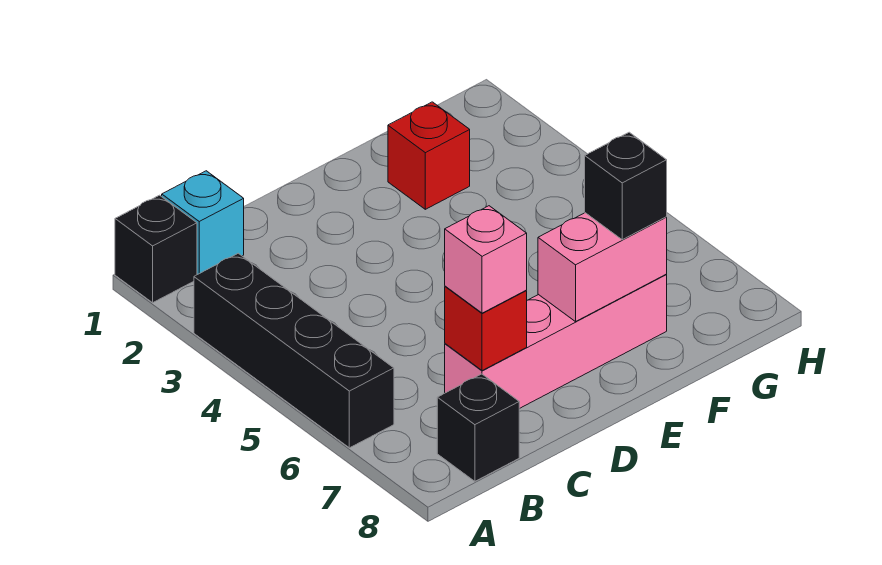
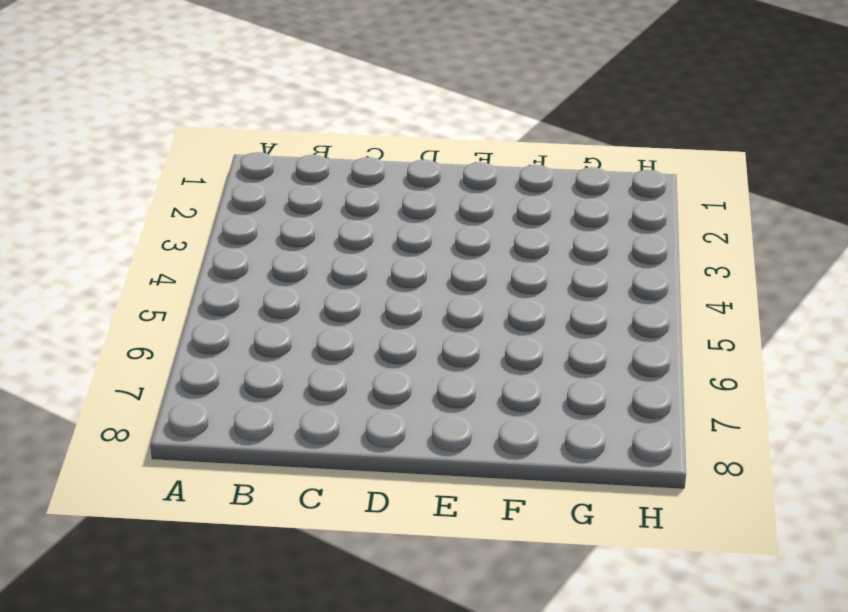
none -> black 1x1 brick [115,195,197,303]
none -> black 1x4 brick [194,253,394,448]

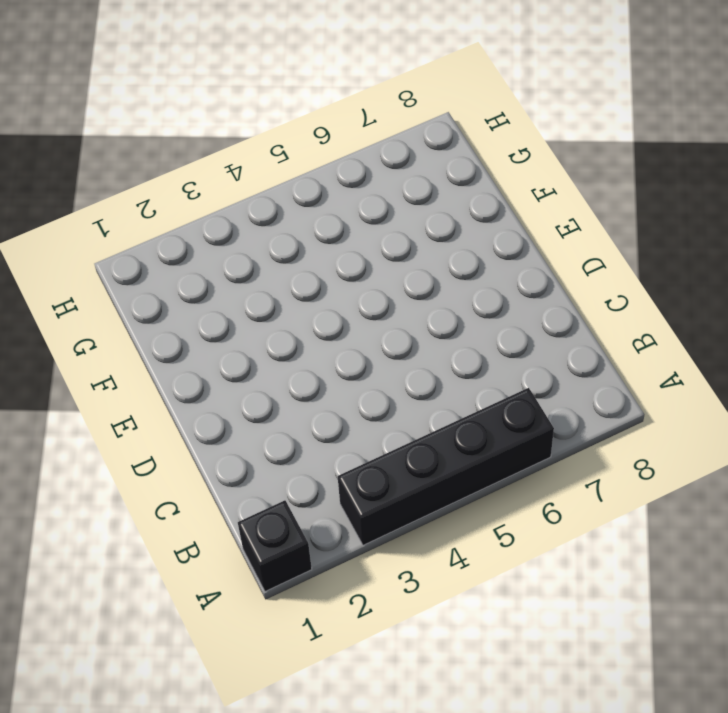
none -> cyan 1x1 brick [162,171,244,275]
none -> black 1x1 brick [437,374,519,481]

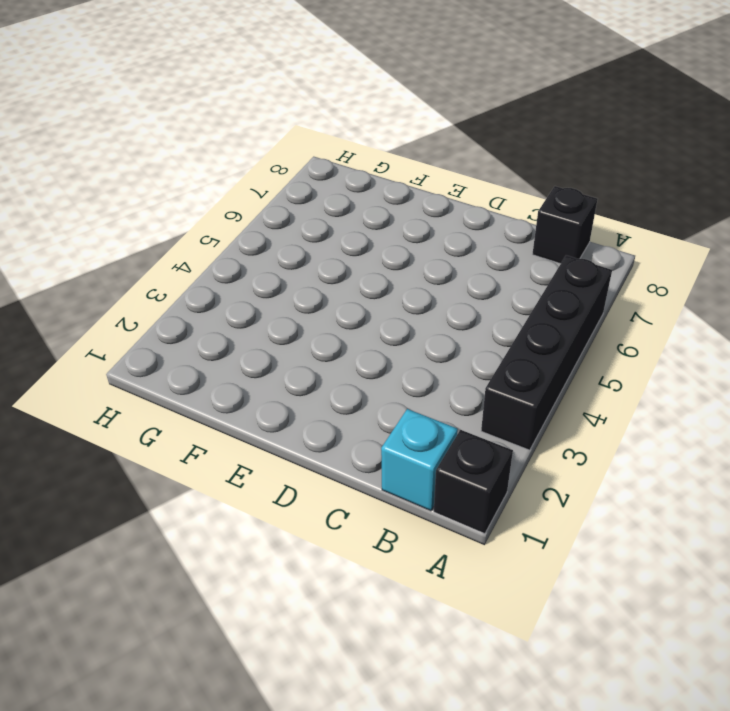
none -> pink 1x4 brick [445,275,667,409]
none -> red 1x1 brick [388,102,470,209]

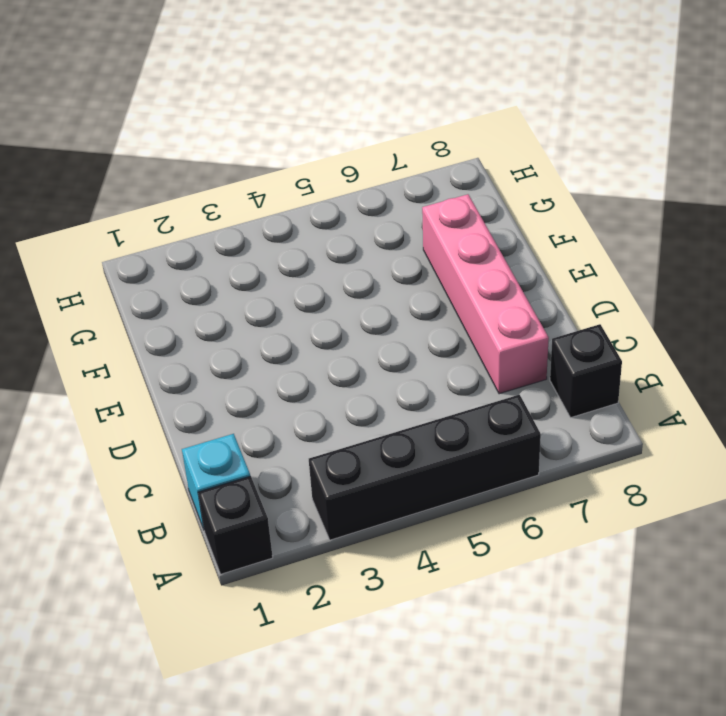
none -> red 1x1 brick [388,102,470,209]
none -> red 1x1 brick [445,286,527,371]

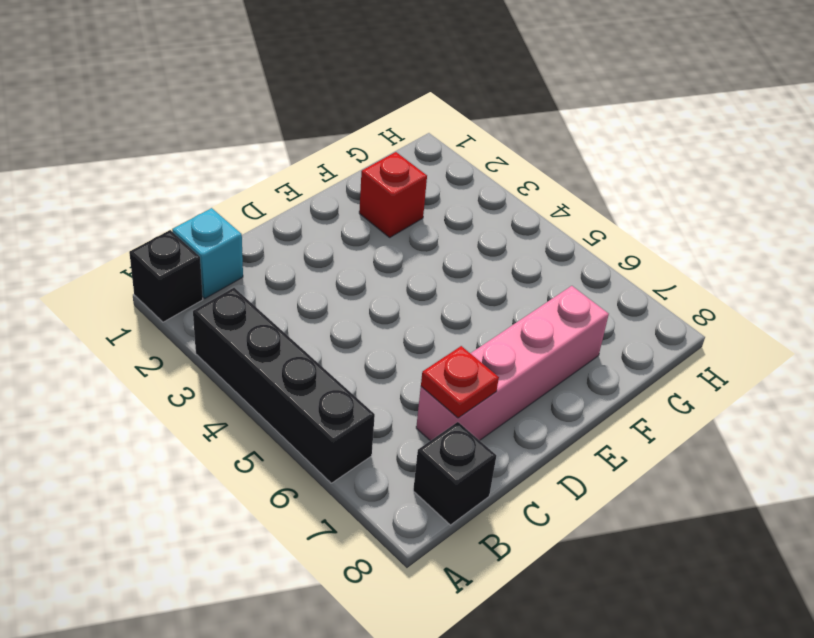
red 1x1 plate [421,346,499,418] -> red 1x1 brick [445,286,527,371]
none -> pink 1x2 brick [538,213,667,322]
none -> pink 1x1 brick [445,206,527,313]

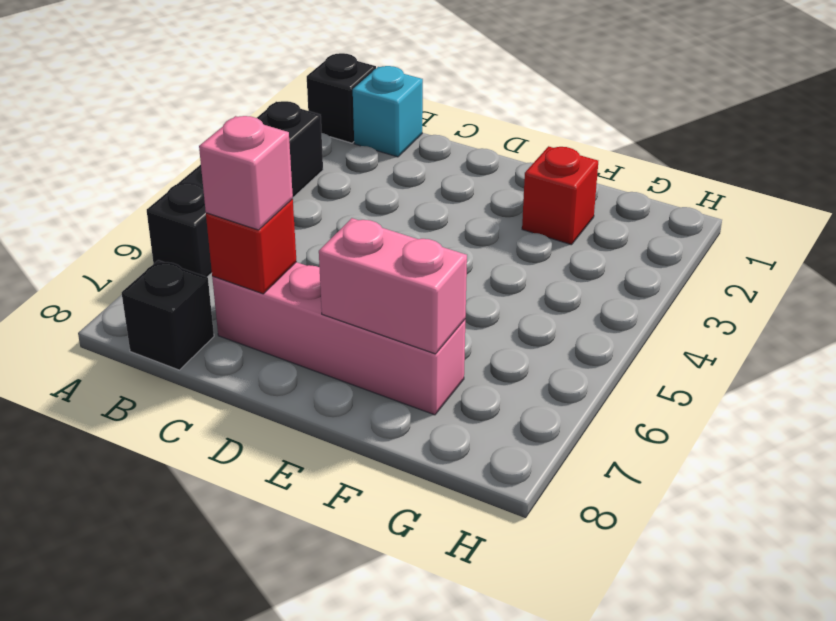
none -> black 1x1 brick [585,132,667,240]

